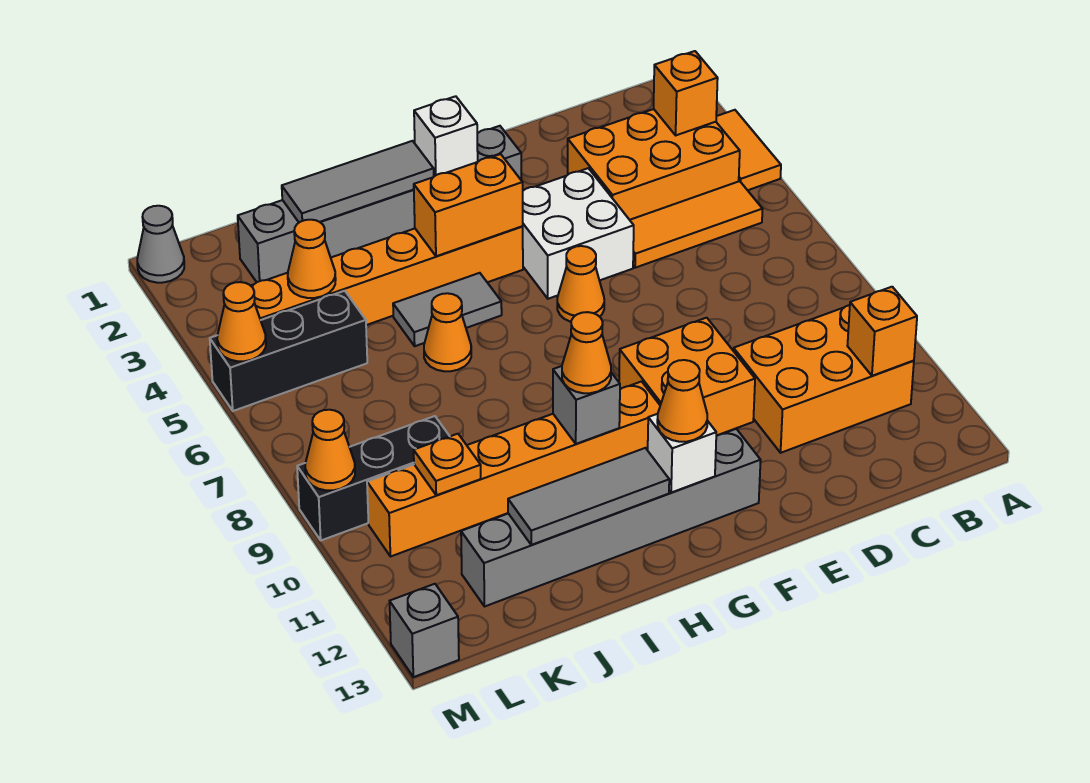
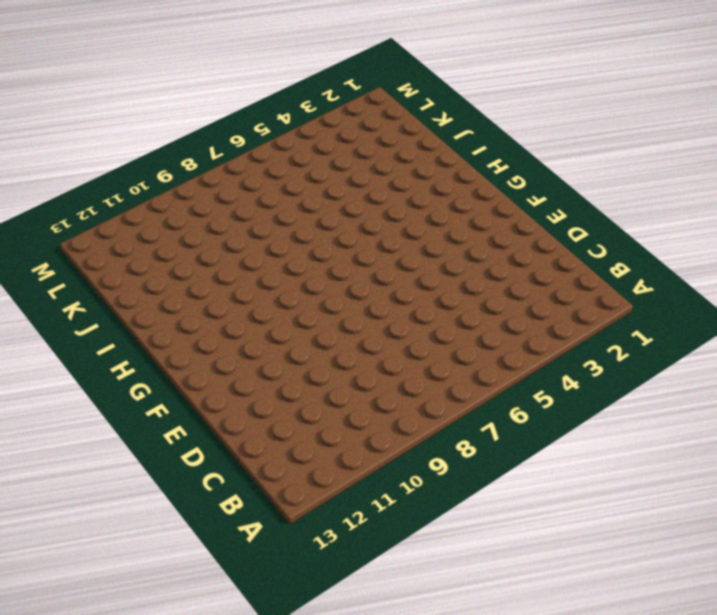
none -> orange 1x2 tile [716,110,781,190]
none -> orange 2x3 brick [568,109,740,220]
none -> orange 1x3 tile [630,181,762,268]
none -> orange 2x3 brick [733,305,914,453]

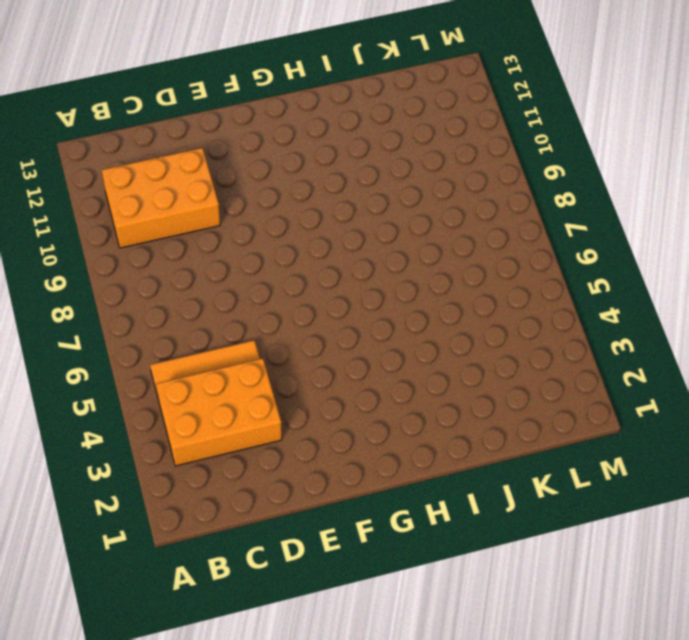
none -> orange 1x2 tile [716,110,781,190]
none -> white 2x2 brick [522,168,634,299]
none -> orange 2x2 brick [619,318,755,436]
none -> grey 1x6 brick [238,126,521,282]

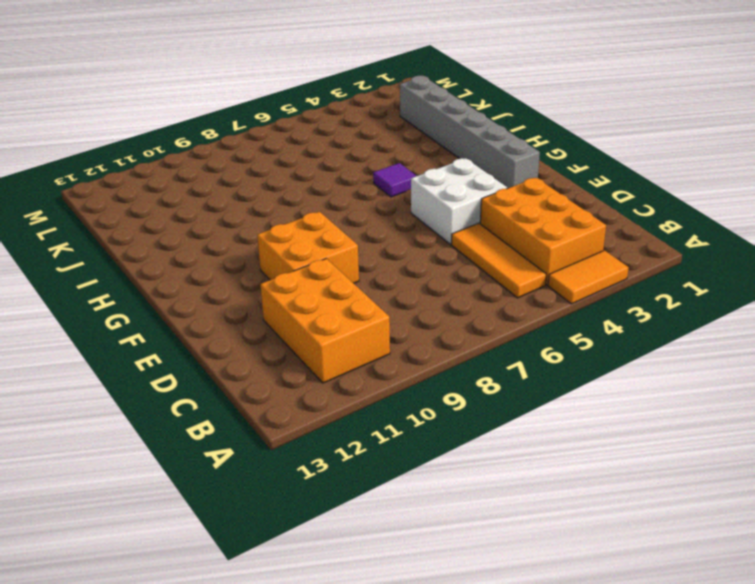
purple 1x1 tile [373,163,416,197] -> grey 1x2 tile [393,273,502,346]
none -> orange 1x1 cone [557,246,604,322]
none -> grey 1x6 brick [461,429,761,607]
none -> orange 1x6 brick [251,227,523,325]
none -> orange 1x6 brick [367,382,660,557]

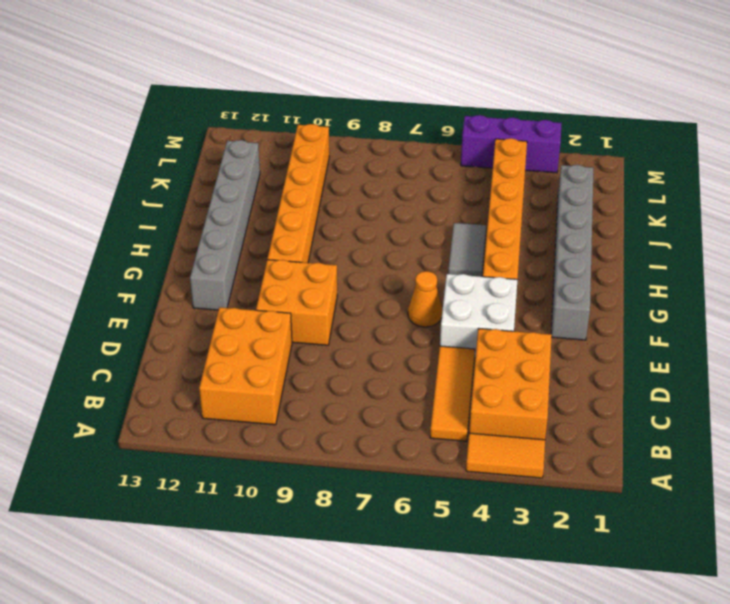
purple 1x3 brick [461,115,561,173] -> black 1x3 brick [210,291,367,411]
none -> orange 1x1 cone [424,293,471,371]
none -> black 1x3 brick [297,416,450,540]
none -> grey 1x1 cone [137,206,184,283]
none -> grey 1x1 brick [390,584,459,677]

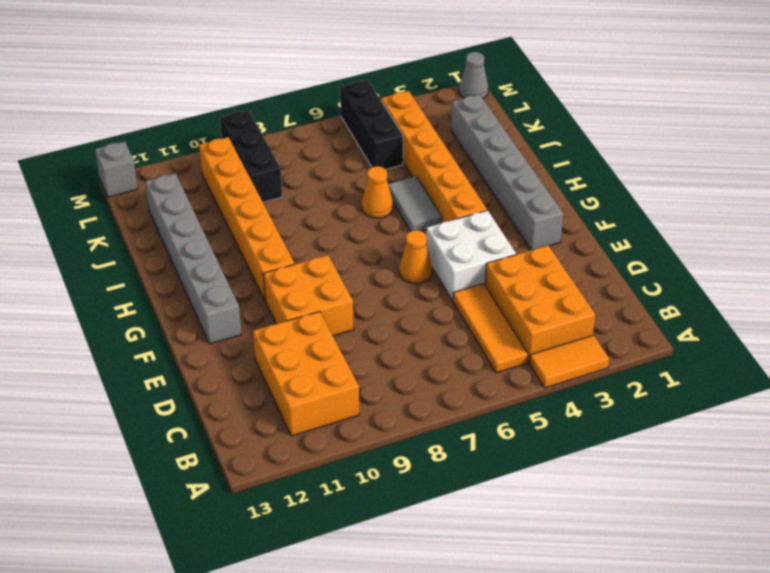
none -> orange 1x1 brick [654,51,718,135]
none -> orange 1x1 brick [847,287,917,376]
none -> white 1x1 brick [414,96,478,176]
none -> orange 1x2 brick [414,154,523,256]

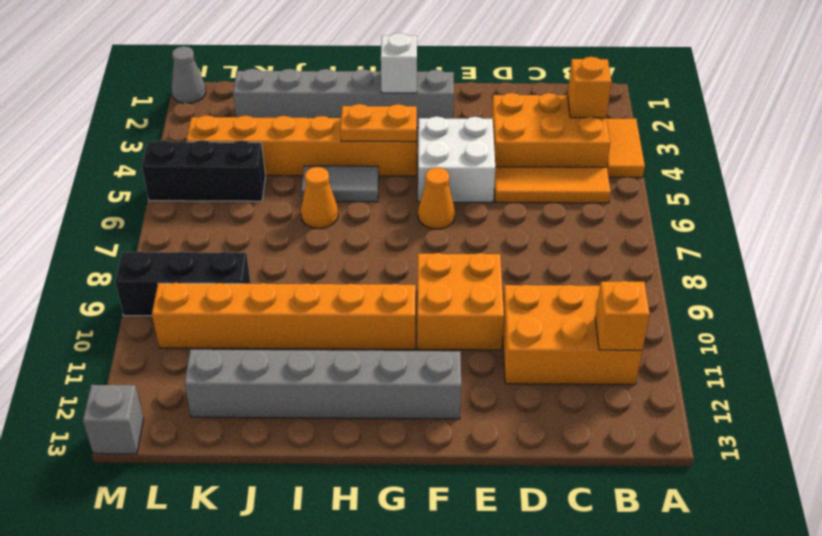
orange 1x2 plate [340,104,417,142] -> orange 1x2 brick [414,154,523,256]
none -> white 1x1 brick [648,414,716,493]
none -> grey 1x3 tile [282,141,434,222]
none -> grey 1x1 brick [553,366,620,444]
none -> grey 1x3 tile [508,448,669,545]

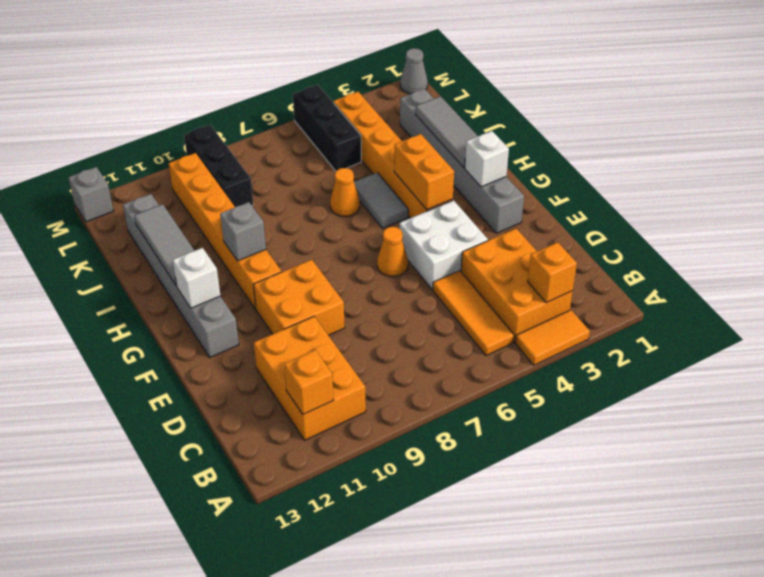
none -> orange 1x1 cone [288,220,336,298]
none -> orange 1x1 plate [414,434,481,495]
none -> orange 1x1 cone [217,282,266,361]
none -> orange 1x1 cone [305,410,355,490]

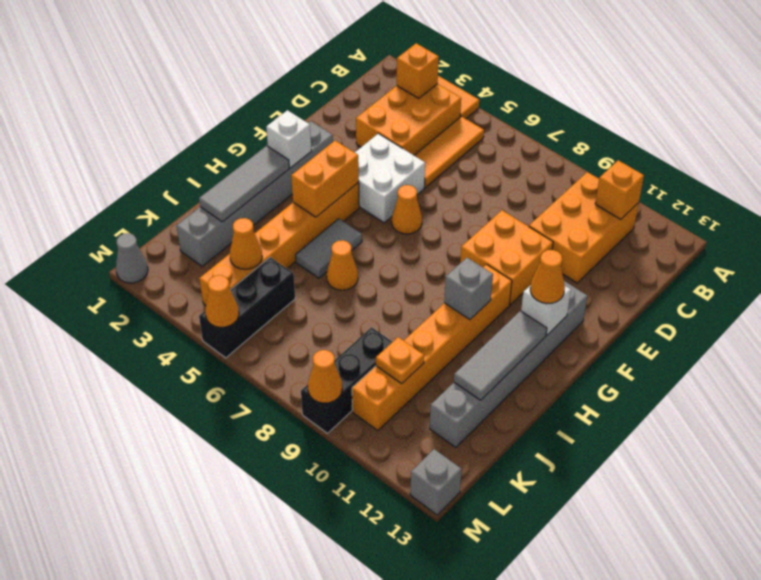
none -> orange 1x1 cone [562,312,611,393]

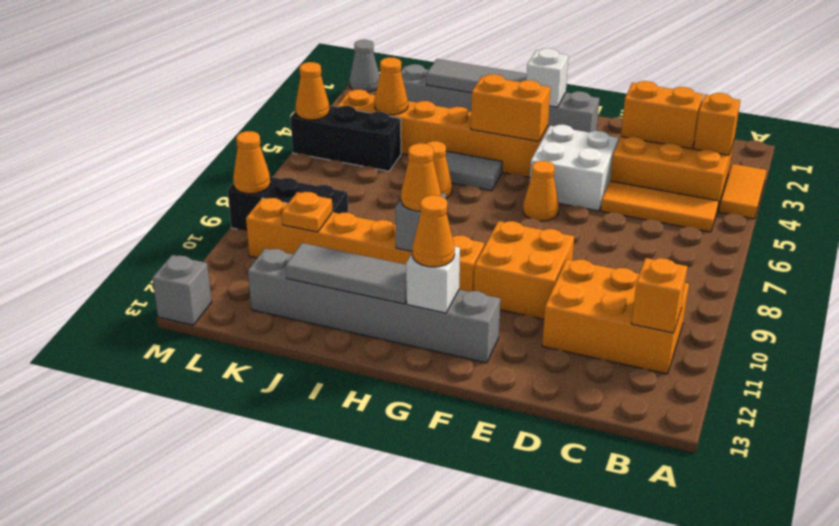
orange 1x2 brick [621,81,703,149] -> none

